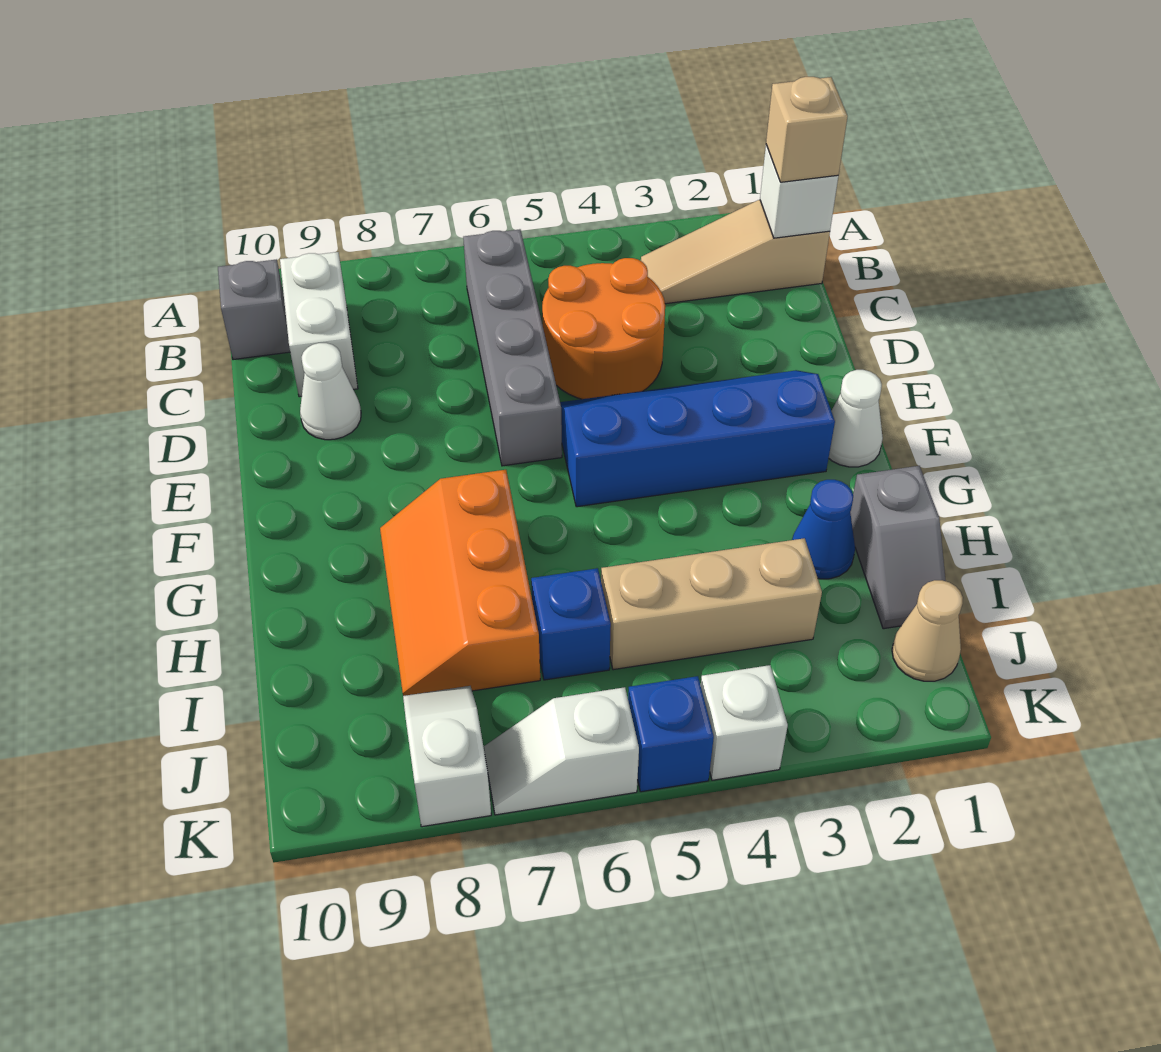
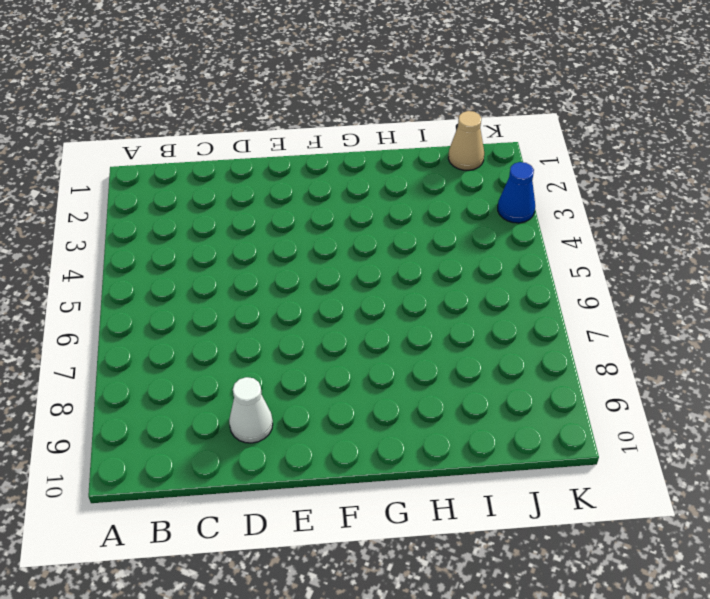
blue 1x1 cone [498,162,535,223] -> blue 1x1 cone moved to [792,480,855,579]
none -> tan 1x3 slope [641,200,830,304]
none -> grey 1x4 brick [463,229,562,466]
none -> white 1x2 brick [280,252,358,397]

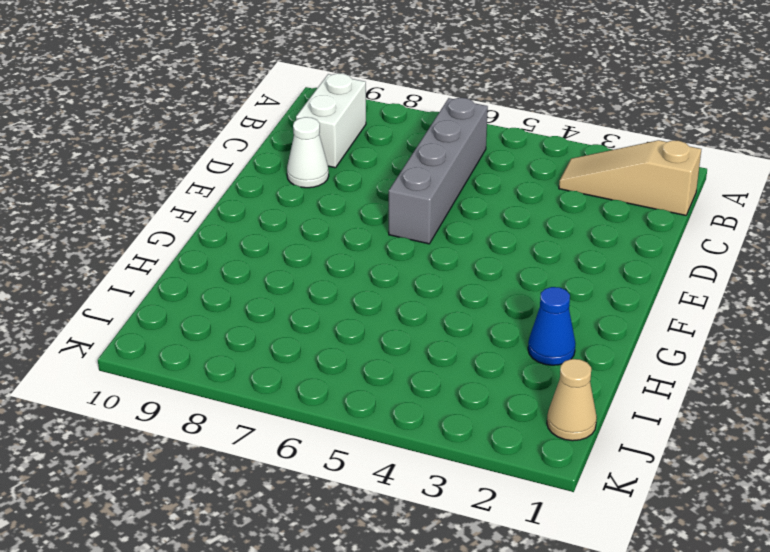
none -> grey 1x1 brick [218,259,290,360]
none -> orange 2x2 round brick [542,258,665,399]
none -> blue 2x4 slope [560,370,835,507]

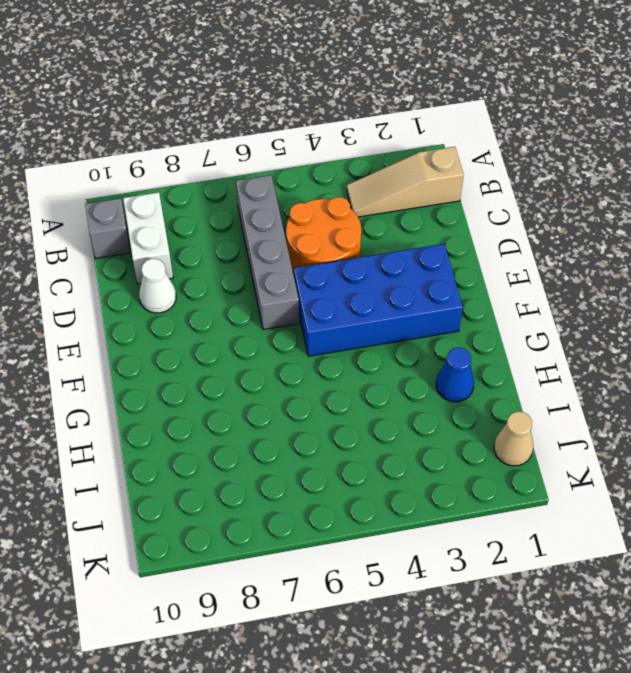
blue 2x4 brick [294,244,463,356] -> blue 2x4 slope [560,370,835,507]
none -> white 1x1 cone [829,370,883,467]
none -> orange 2x3 slope [380,470,540,696]
none -> grey 1x2 slope [850,466,946,629]

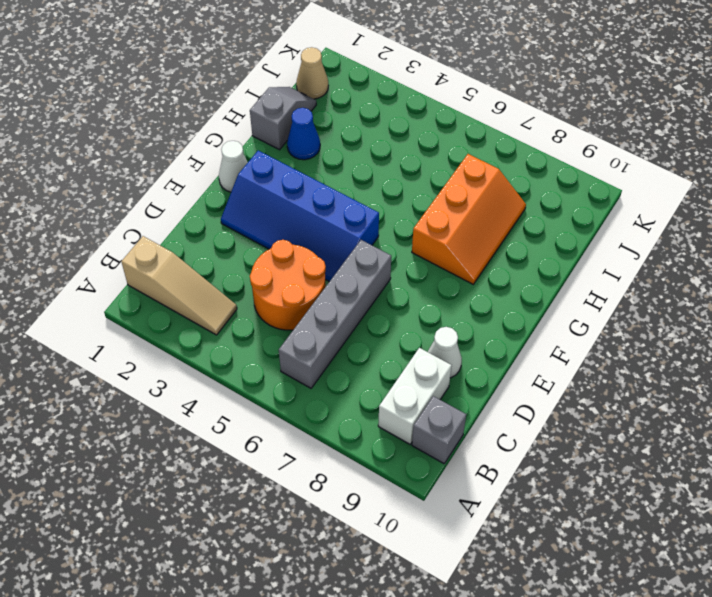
none -> tan 1x3 brick [601,538,822,670]
none -> blue 1x1 brick [531,568,611,680]
none -> white 1x2 slope [403,686,491,827]

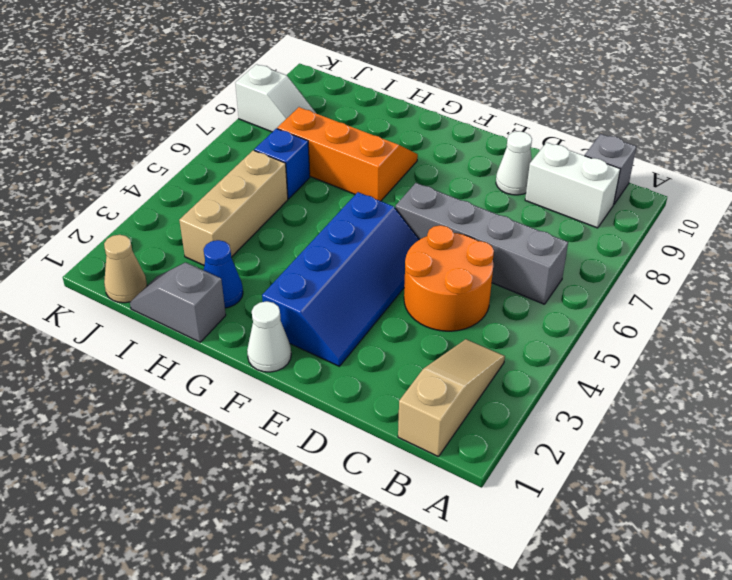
none -> white 1x1 brick [701,665,788,780]
none -> blue 1x1 brick [628,676,714,792]
none -> white 1x2 slope [484,687,639,815]

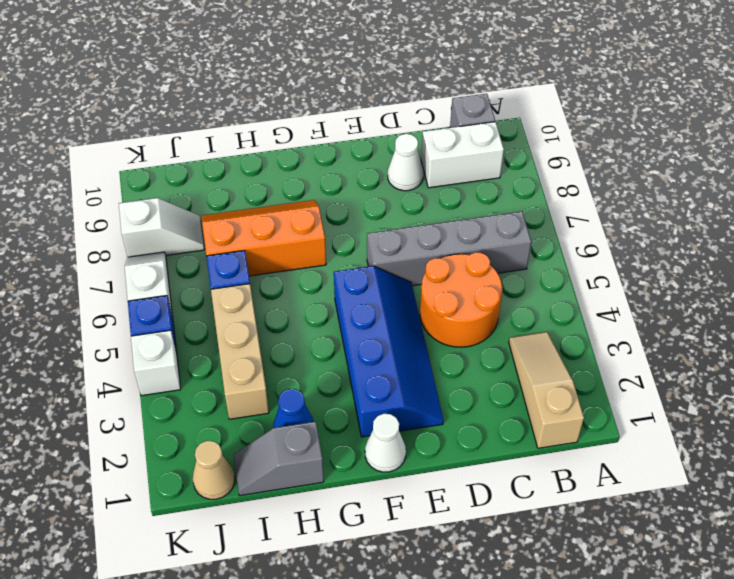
none -> white 1x1 brick [760,145,838,238]
none -> tan 1x1 brick [766,77,848,182]

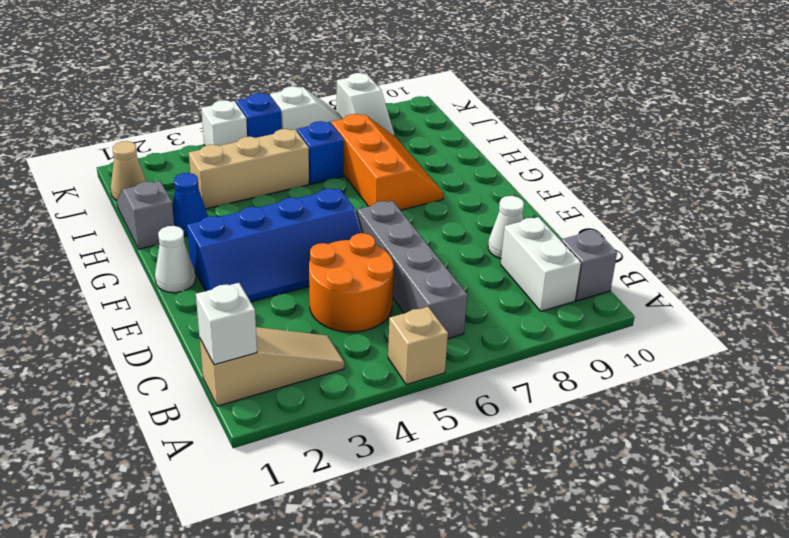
tan 1x1 brick [388,307,448,385] -> tan 1x1 brick moved to [766,77,848,182]

